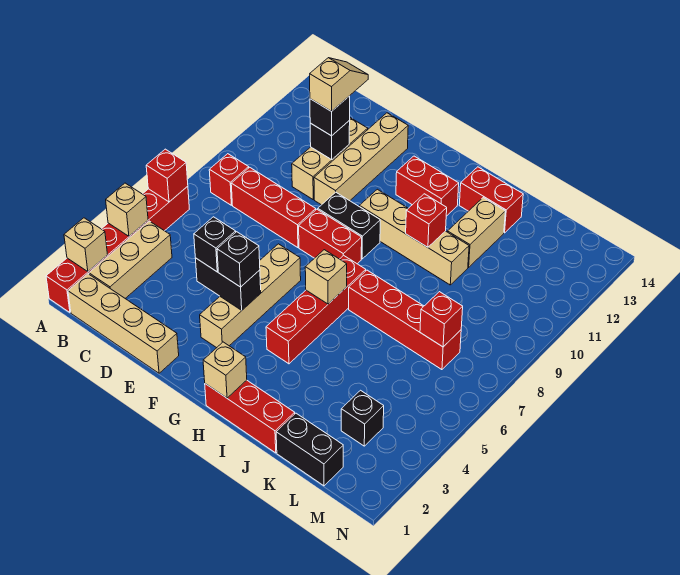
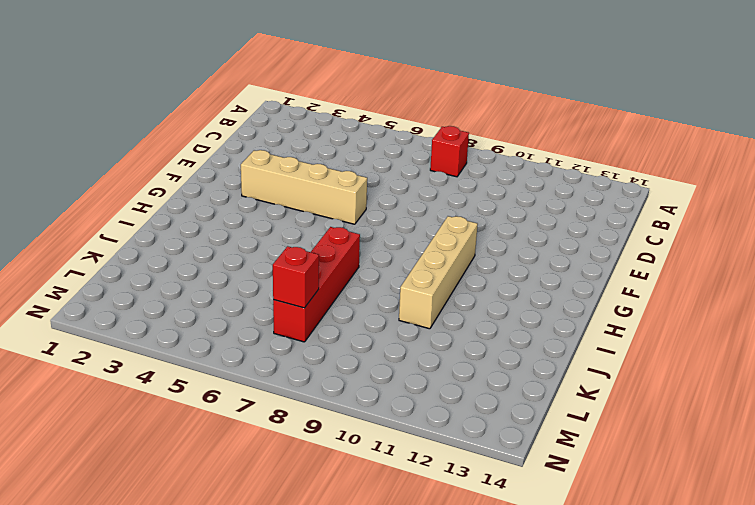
none -> red 1x6 brick [46,186,189,312]
none -> tan 1x4 brick [68,274,179,373]
none -> tan 1x3 brick [89,221,172,298]
none -> red 1x3 brick [231,167,316,248]

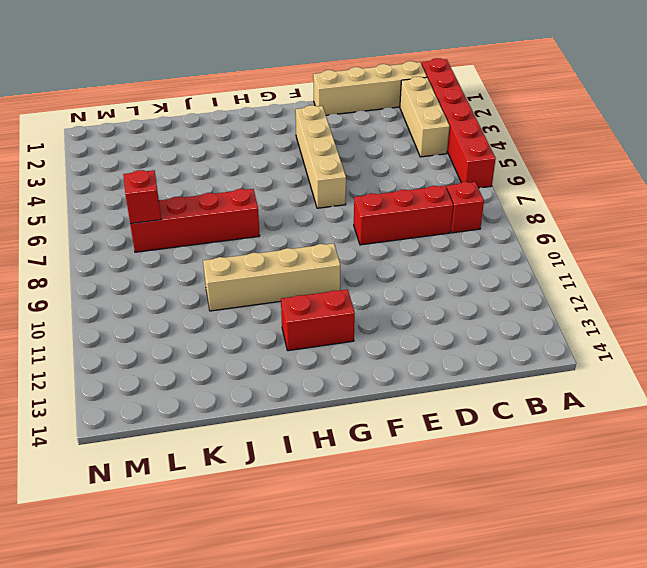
none -> tan 1x3 brick [292,118,368,199]
none -> tan 1x4 brick [314,113,408,205]
none -> red 1x2 brick [299,209,362,264]
none -> black 1x2 brick [318,192,380,259]

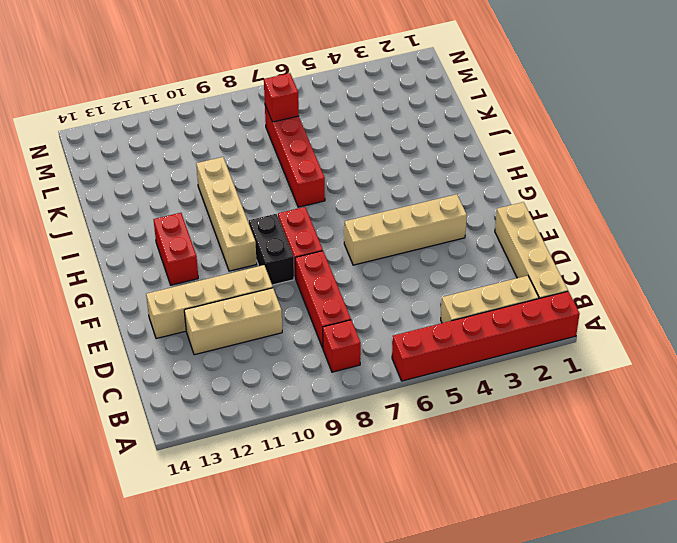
none -> red 1x3 brick [205,380,295,453]
none -> red 1x4 brick [266,255,366,364]
none -> red 1x2 brick [459,167,523,233]
none -> tan 1x2 brick [448,198,505,267]

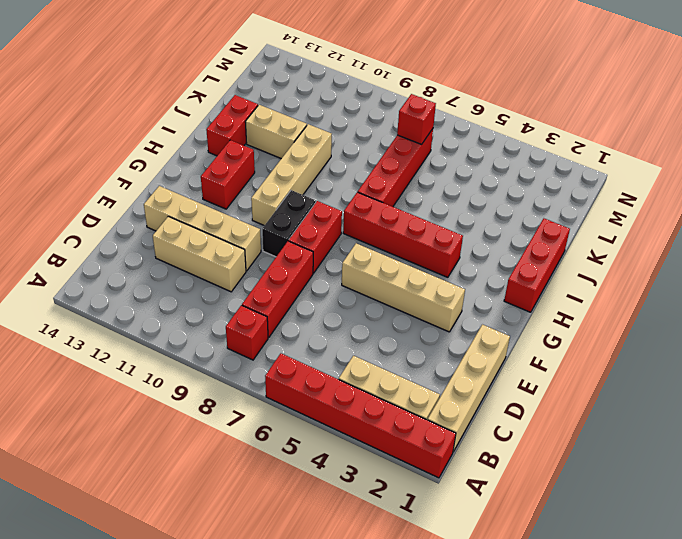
none -> black 1x2 brick [276,413,343,486]
none -> black 1x1 brick [341,390,384,446]
none -> tan 1x1 brick [64,218,108,271]
none -> tan 1x1 brick [106,183,148,236]

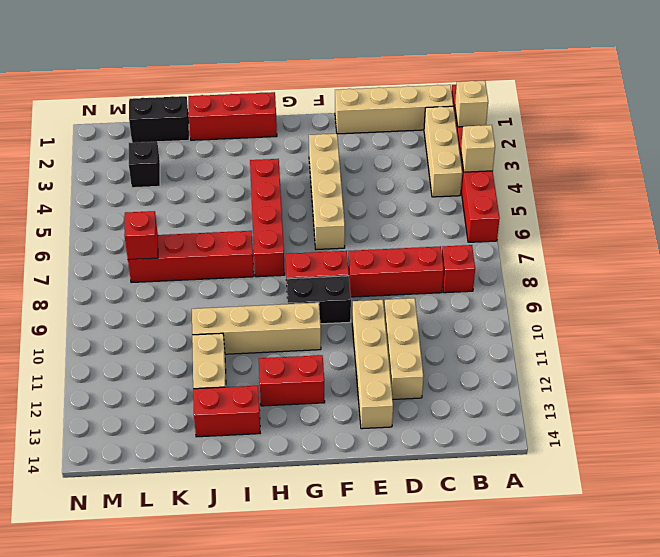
none -> red 1x1 brick [146,149,188,202]
none -> black 1x1 brick [310,120,350,159]
none -> black 1x2 brick [195,258,261,310]
none -> tan 1x1 brick [203,342,247,398]

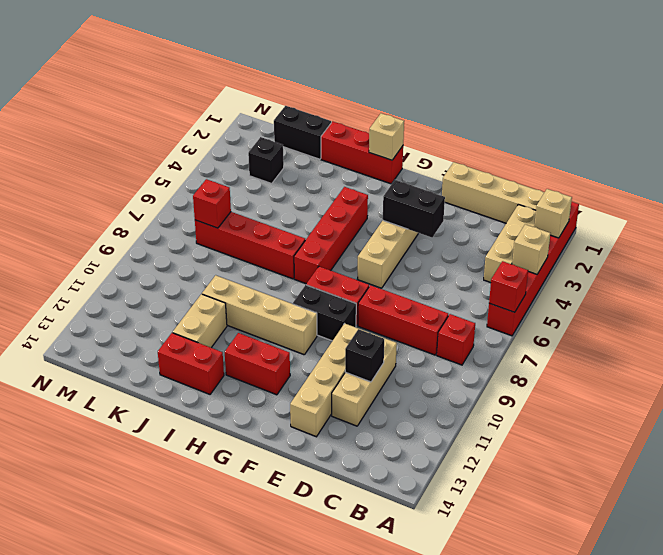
none -> tan 1x1 brick [305,250,347,304]
none -> red 1x1 brick [406,194,447,247]
none -> black 1x1 brick [310,96,350,136]
none -> black 1x1 brick [194,217,236,272]

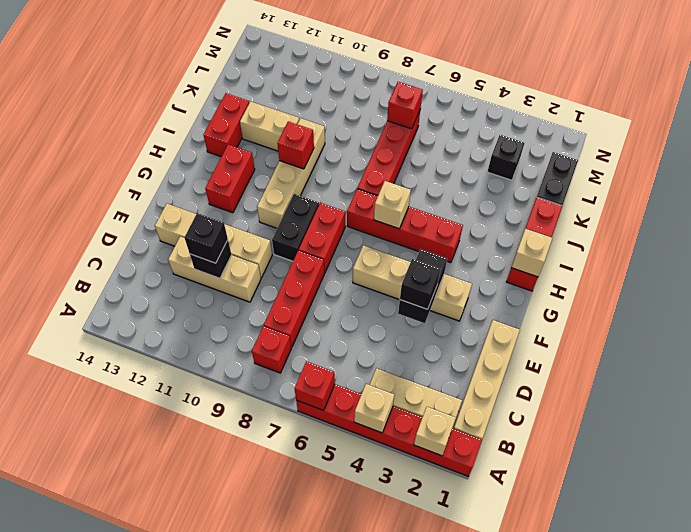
none -> black 1x1 brick [217,232,260,287]
none -> tan 1x2 slope [310,58,368,111]

